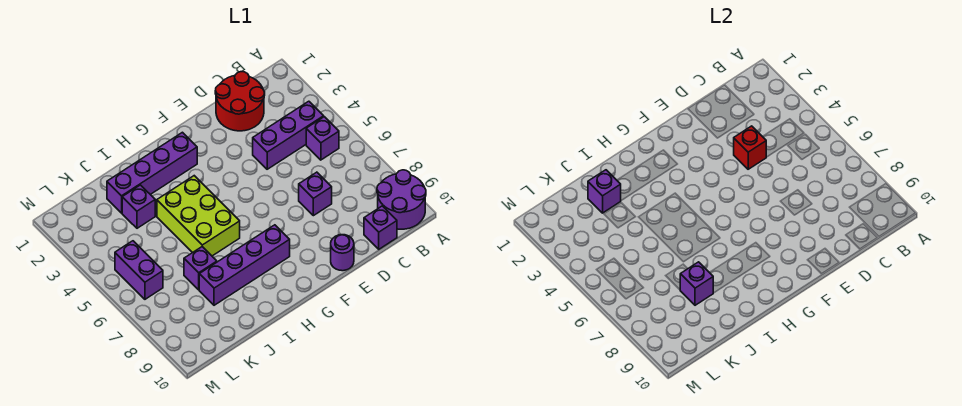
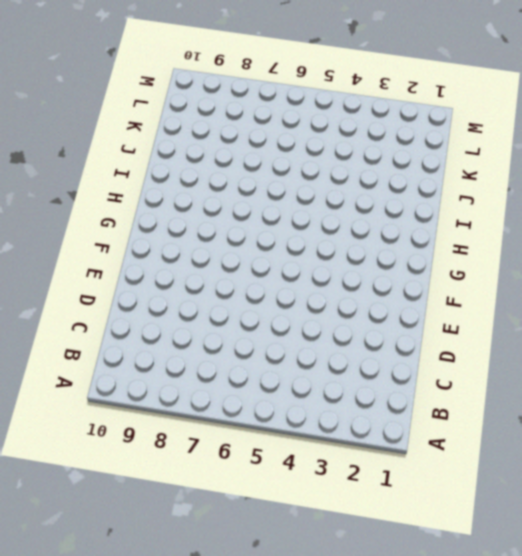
none -> purple 2x2 round brick [377,170,426,229]
none -> purple 1x3 brick [253,101,324,169]
none -> purple 1x1 brick [306,117,339,160]

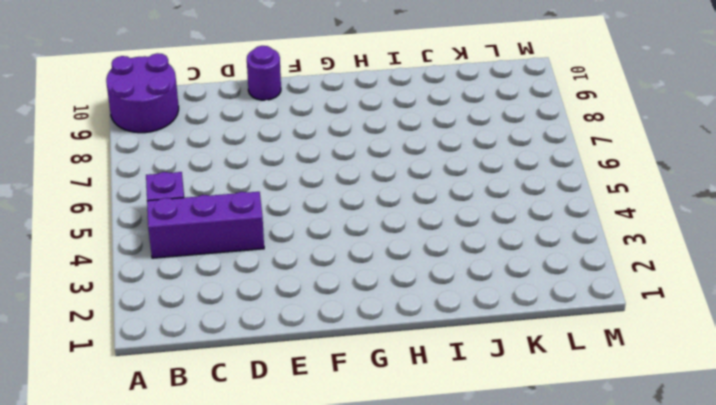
none -> red 2x2 round brick [215,72,265,131]
none -> purple 1x1 brick [364,206,397,249]
none -> purple 1x1 brick [299,172,332,216]

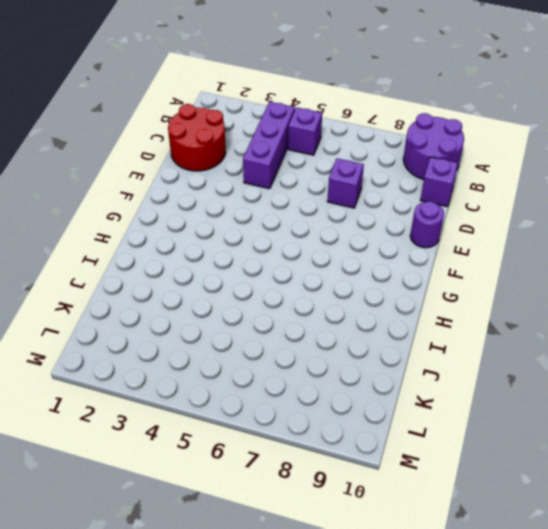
none -> purple 1x4 brick [107,132,197,213]
none -> purple 1x4 brick [199,225,290,305]
none -> lime 2x3 brick [157,176,240,256]

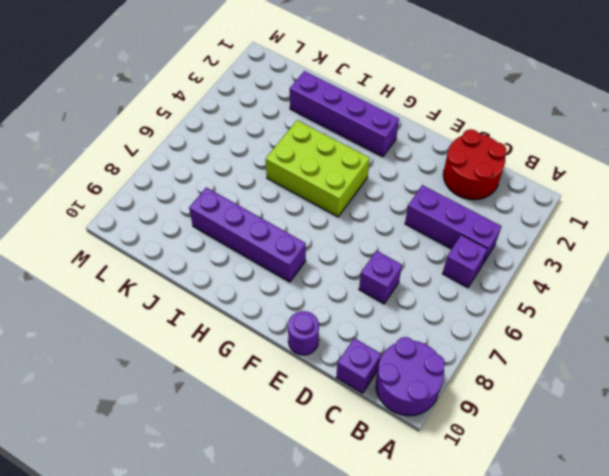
lime 2x3 brick [266,120,370,217] -> lime 2x3 brick turned to [157,176,240,256]
none -> purple 1x1 brick [122,185,155,228]
none -> purple 1x1 brick [184,247,217,290]
none -> purple 1x2 brick [115,241,163,299]

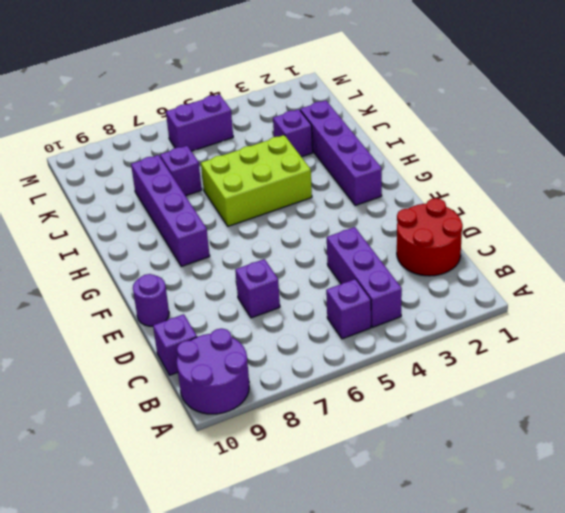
none -> red 1x1 brick [734,126,766,169]
none -> purple 1x1 brick [588,170,621,213]
none -> purple 1x1 brick [680,262,713,305]

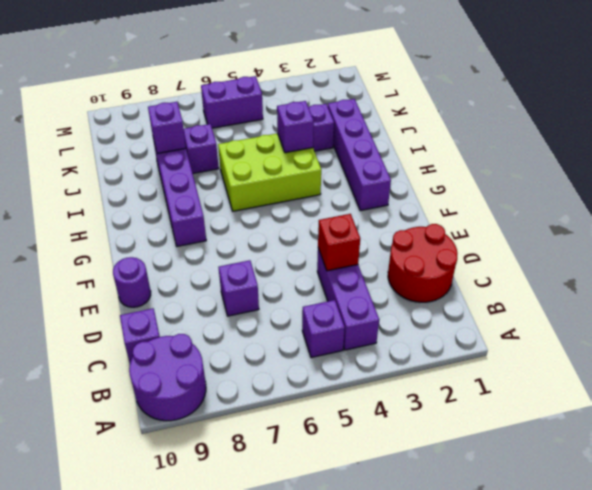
purple 1x1 brick [277,101,314,153] -> purple 1x1 brick moved to [588,170,621,213]

